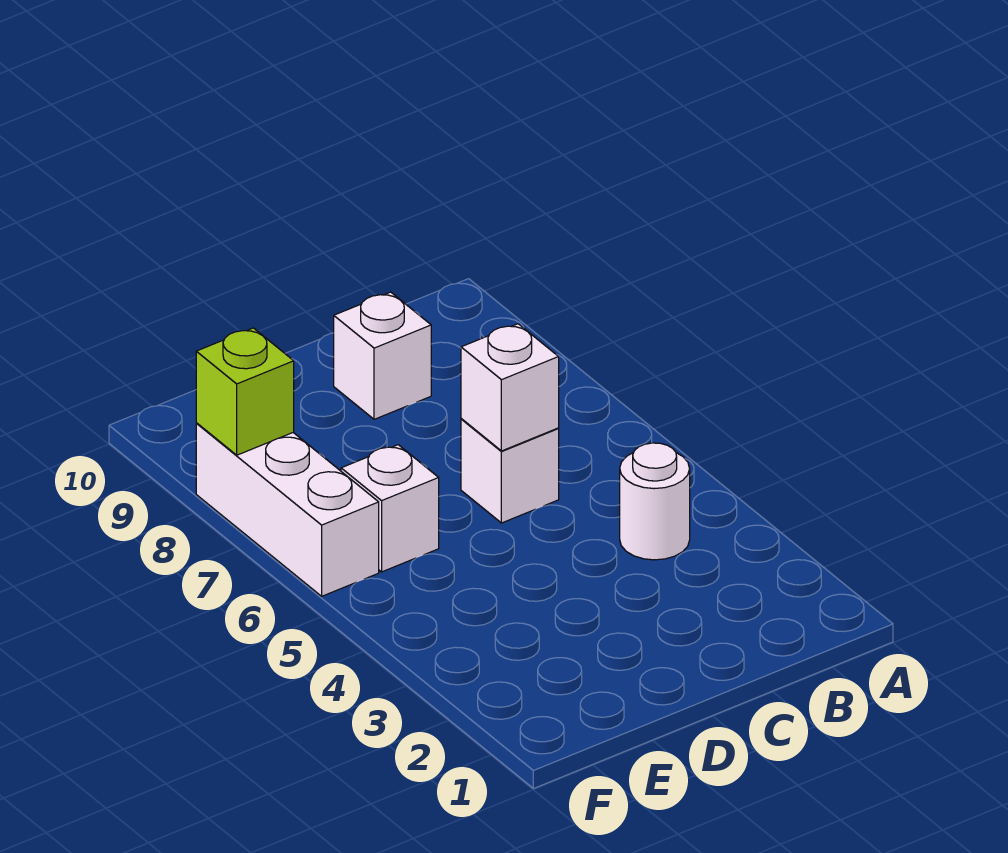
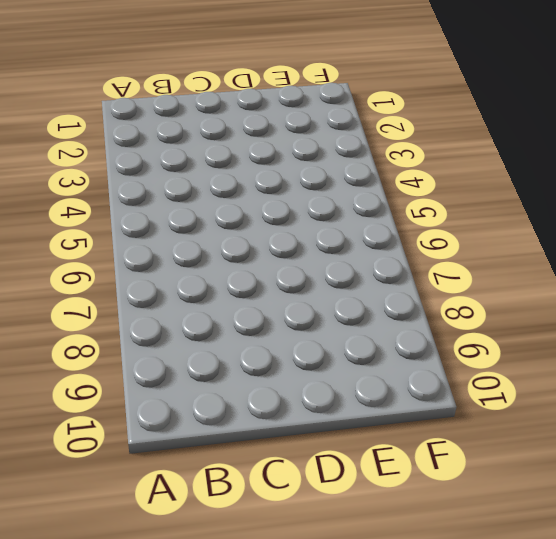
none -> white 1x1 round brick [620,443,690,560]
none -> white 1x1 brick [461,419,559,523]

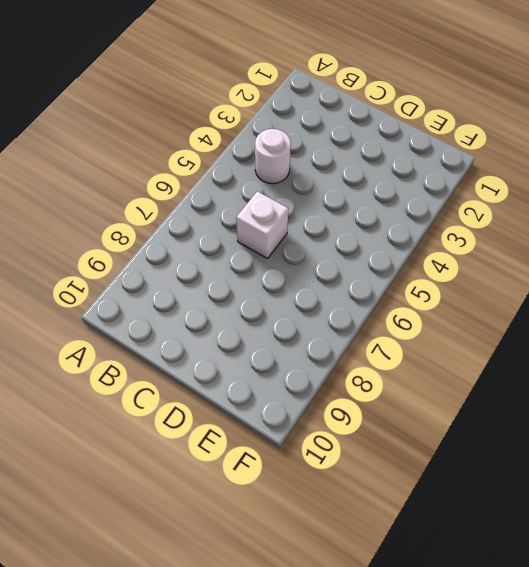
none -> white 1x1 brick [334,292,431,419]
none -> white 1x1 brick [341,445,439,572]

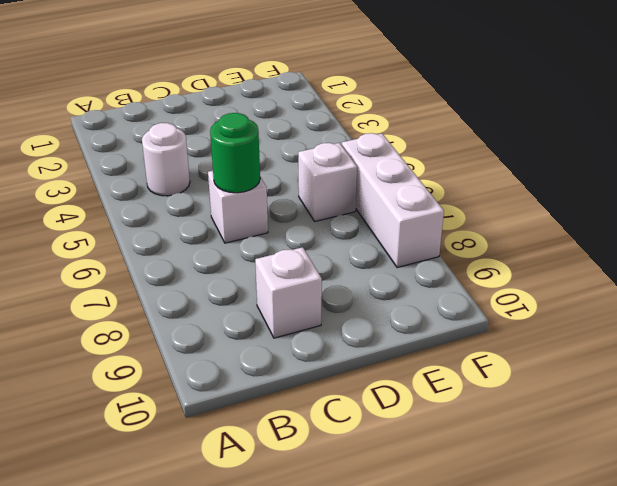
green 1x1 round brick [210,113,260,193] -> white 1x1 brick [461,324,559,451]
none -> lime 1x1 brick [196,328,294,455]

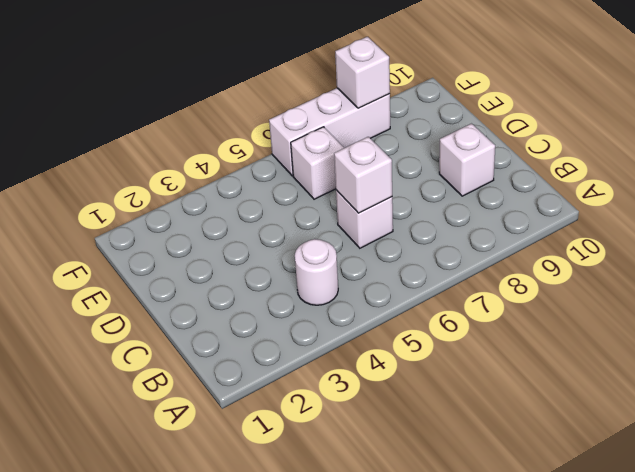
white 1x1 brick [335,37,390,108] -> lime 1x1 brick [196,328,294,455]

